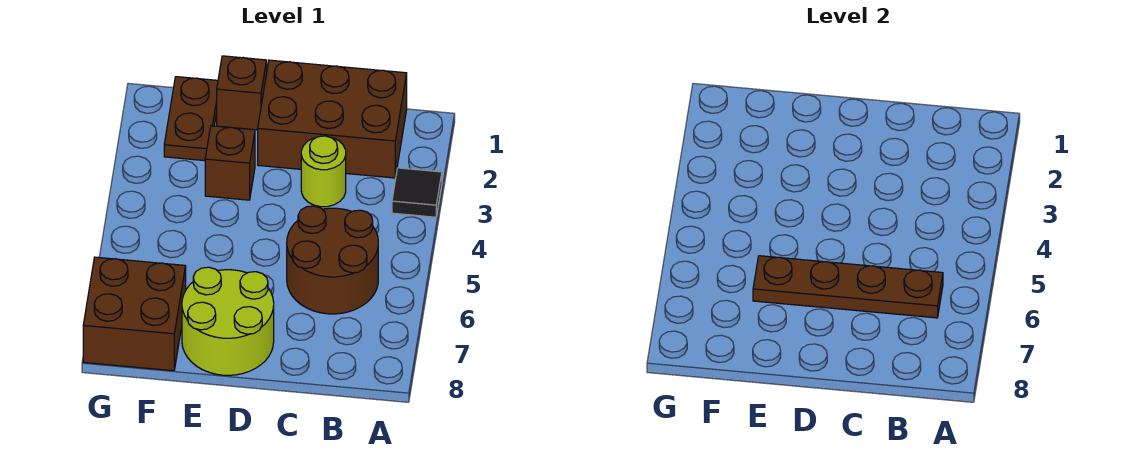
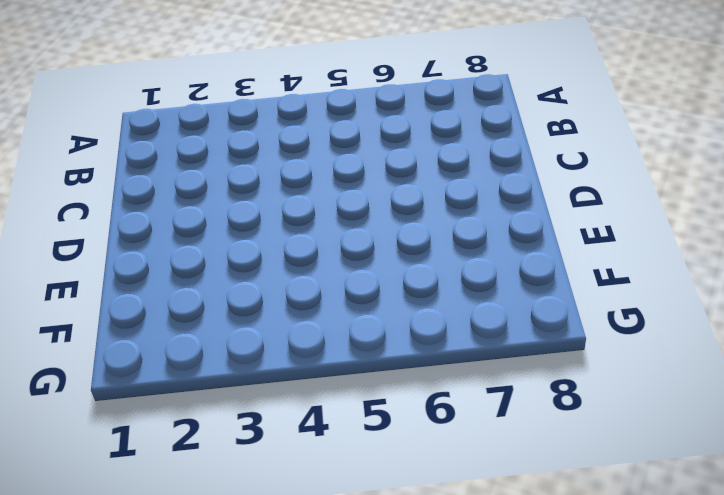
none -> black 1x1 tile [392,168,442,217]
none -> brown 2x3 brick [258,60,407,178]

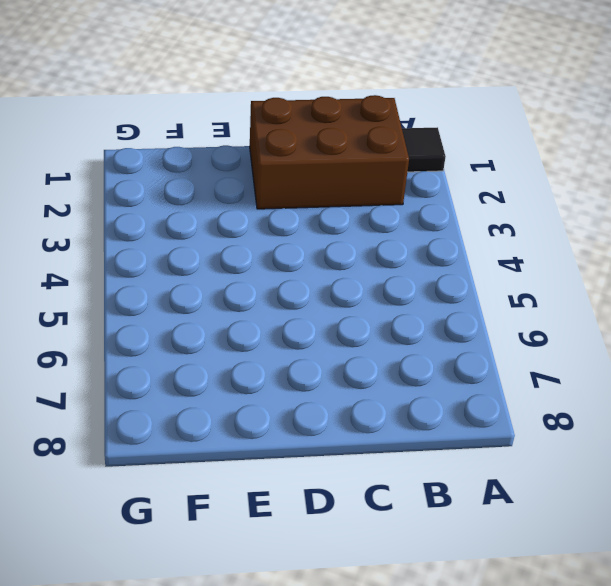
black 1x1 tile [402,127,446,172] -> black 1x1 tile moved to [392,168,442,217]
none -> brown 2x2 round brick [287,206,378,314]
none -> lime 1x1 round brick [301,136,346,207]

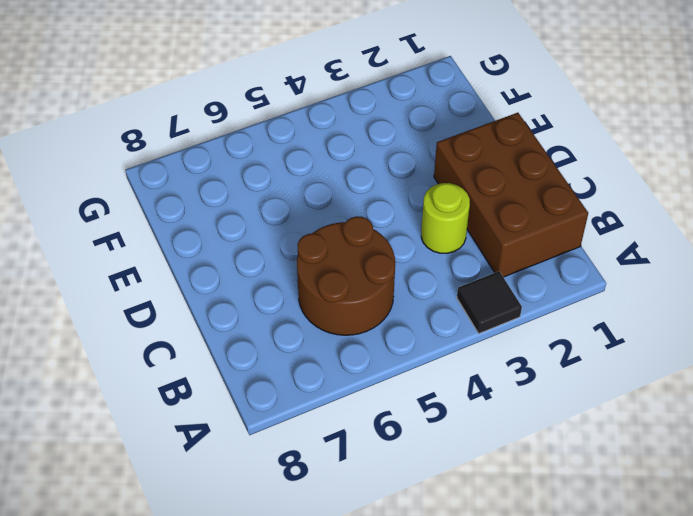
none -> lime 2x2 round brick [182,267,274,375]
none -> brown 1x1 brick [217,56,267,130]

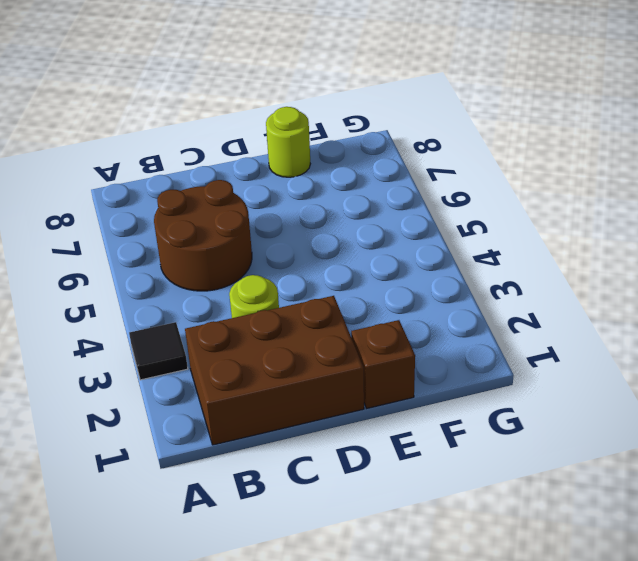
lime 1x1 round brick [266,107,310,177] -> lime 2x2 round brick [182,267,274,375]
none -> brown 1x1 brick [205,126,255,200]
none -> brown 1x2 plate [164,77,218,161]

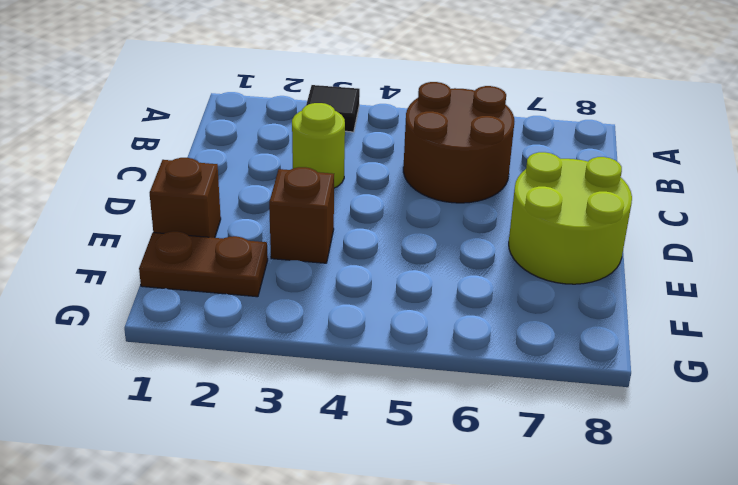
none -> brown 2x3 brick [258,60,407,178]
none -> brown 2x2 brick [83,257,186,371]

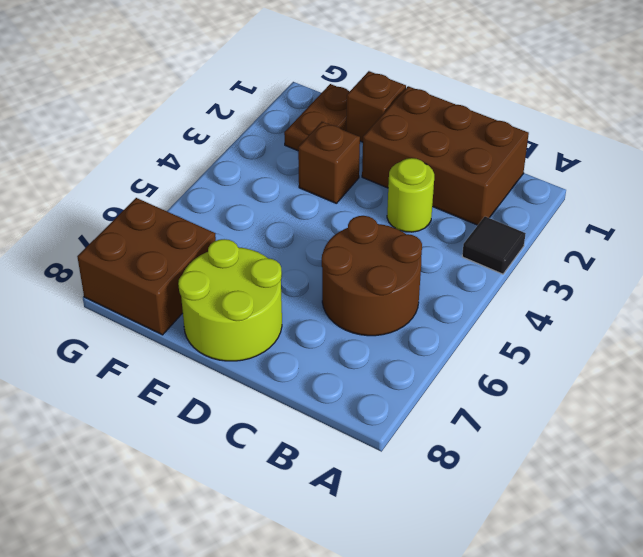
none -> brown 1x4 plate [753,256,943,318]

